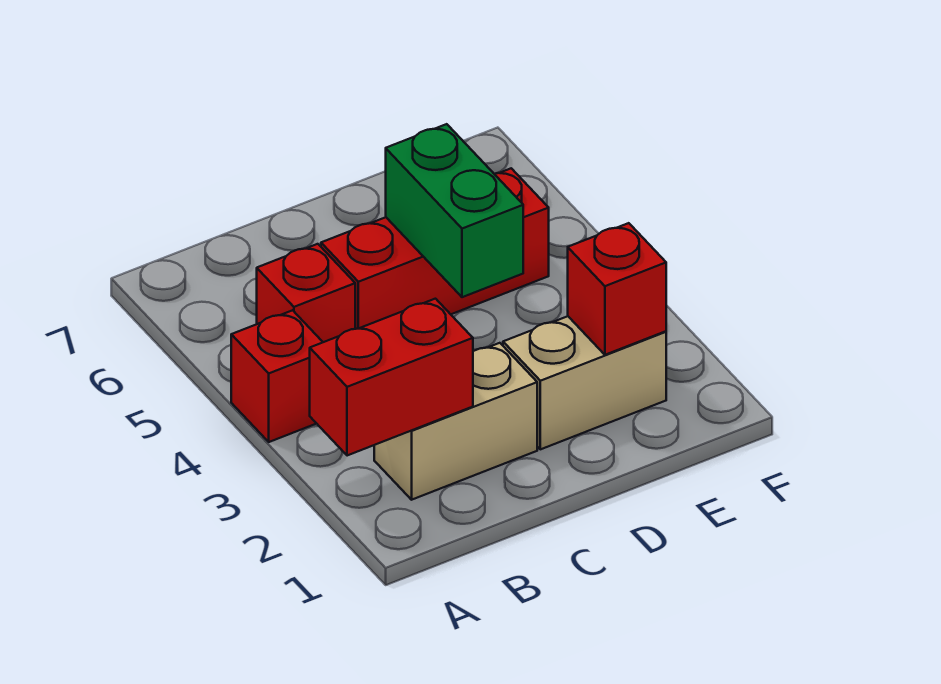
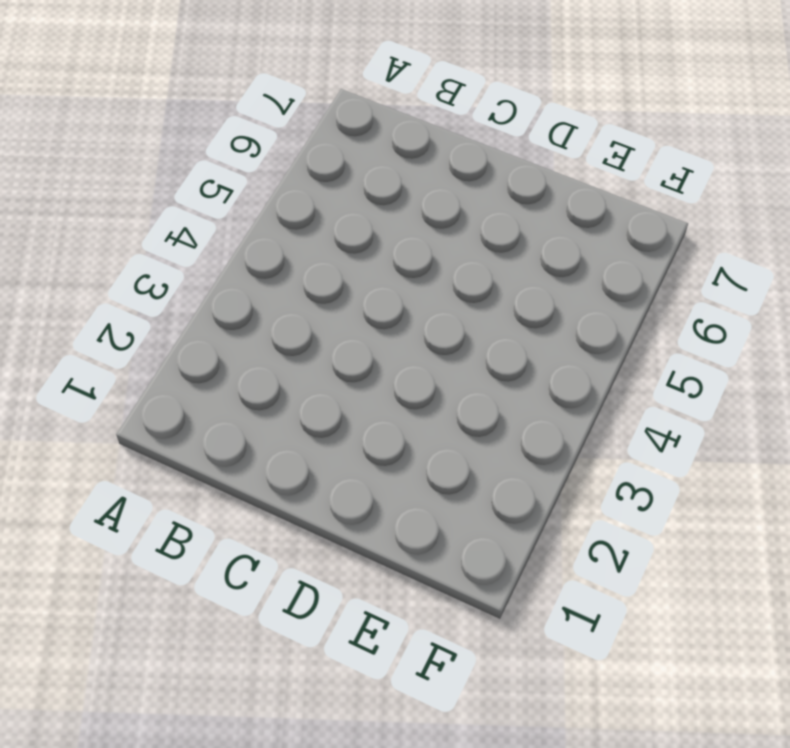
none -> red 1x1 brick [231,310,323,442]
none -> tan 1x2 brick [374,343,537,500]

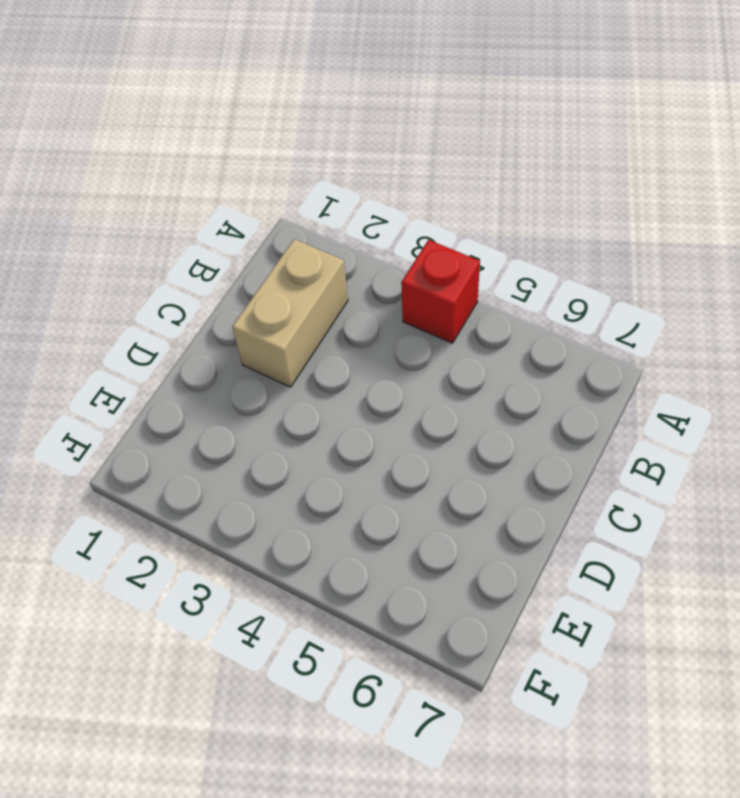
none -> red 1x1 brick [257,244,355,342]
none -> red 1x3 brick [321,168,549,329]

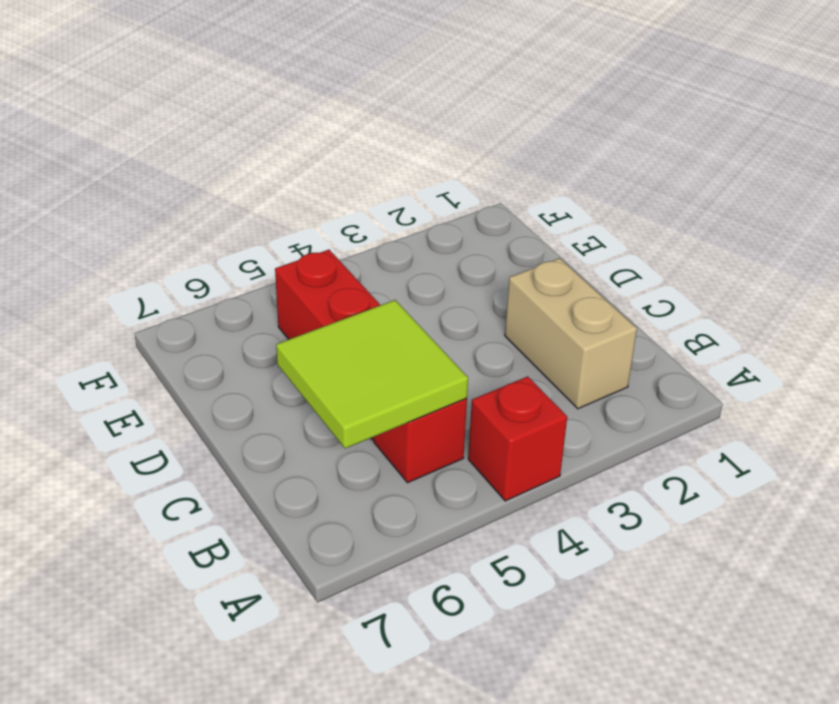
lime 2x2 tile [276,300,468,449] -> none
none -> tan 1x2 brick [503,316,666,449]
none -> red 1x2 brick [310,299,473,456]

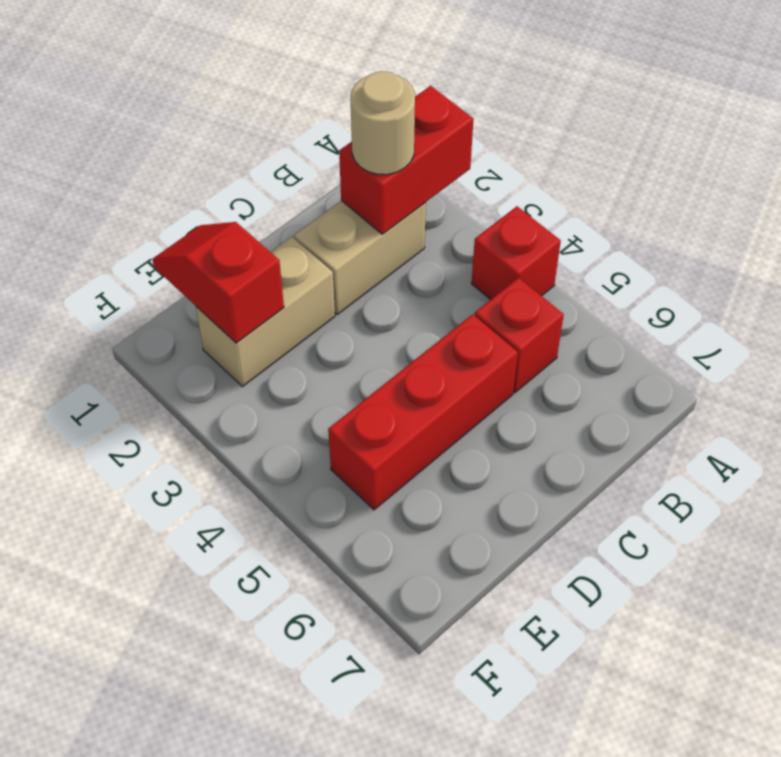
tan 1x1 round brick [351,72,415,175] -> none
red 1x2 slope [152,222,284,343] -> red 1x1 brick [568,223,666,355]
none -> green 1x2 brick [386,124,523,297]

